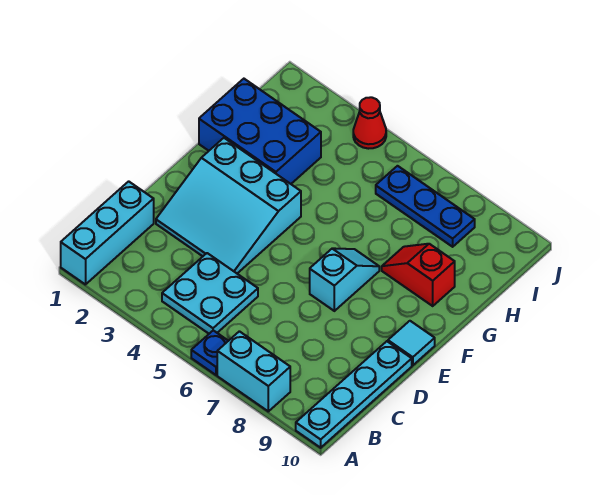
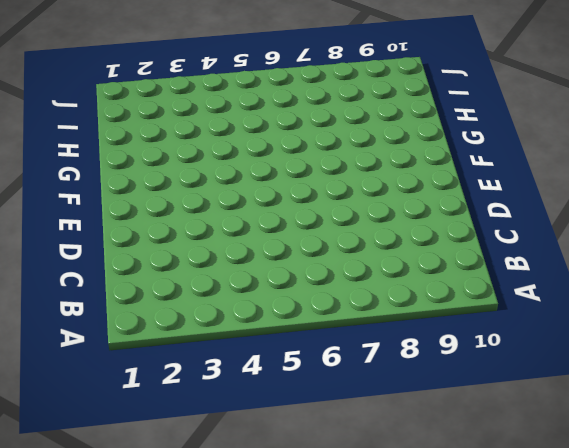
none -> cyan 1x3 brick [61,181,154,285]
none -> blue 1x1 plate [191,330,228,375]
none -> cyan 1x2 brick [217,331,290,411]

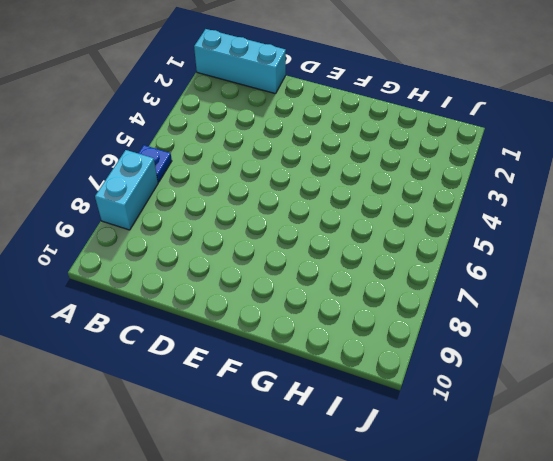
none -> cyan 1x4 plate [296,341,412,448]
none -> cyan 2x2 plate [162,253,258,334]
none -> cyan 3x3 slope [156,138,301,273]

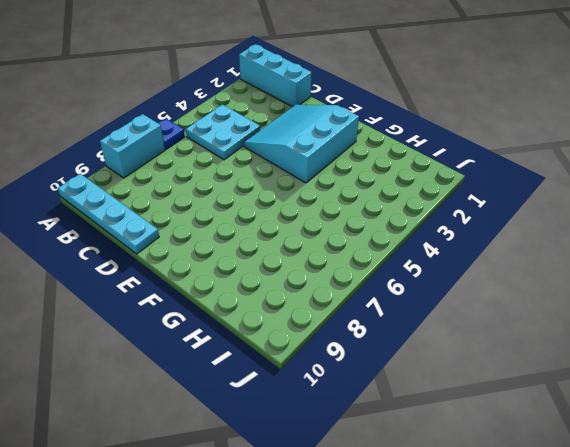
none -> cyan 1x2 slope [310,248,379,311]
none -> cyan 1x1 tile [388,321,435,365]
none -> blue 2x3 brick [199,79,321,184]

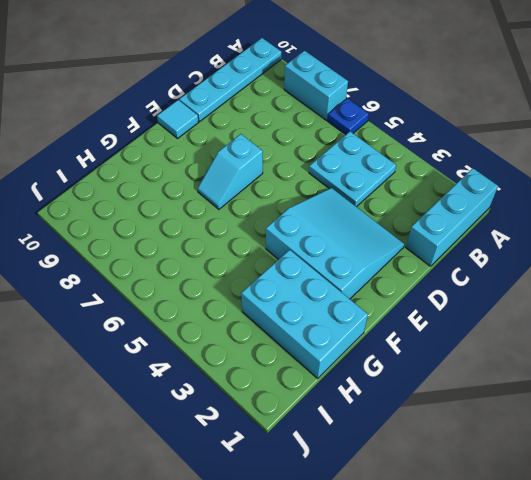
cyan 2x3 brick [241,250,368,378] -> blue 2x3 brick [199,79,321,184]
none -> red 1x2 slope [382,244,455,306]
none -> blue 1x3 plate [376,166,475,247]
none -> red 1x1 cone [353,97,386,149]

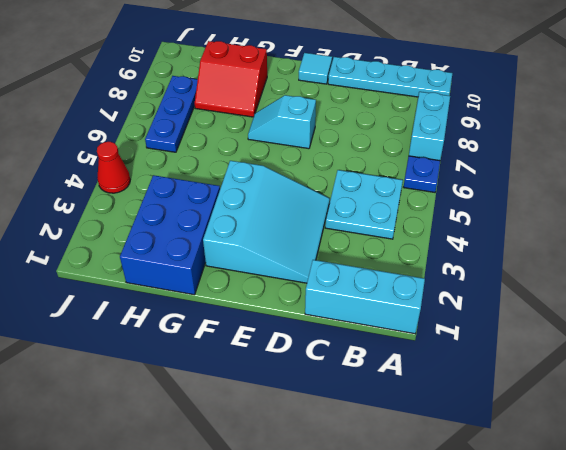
red 2x2 slope [195,41,267,117] -> red 1x2 slope [382,244,455,306]

